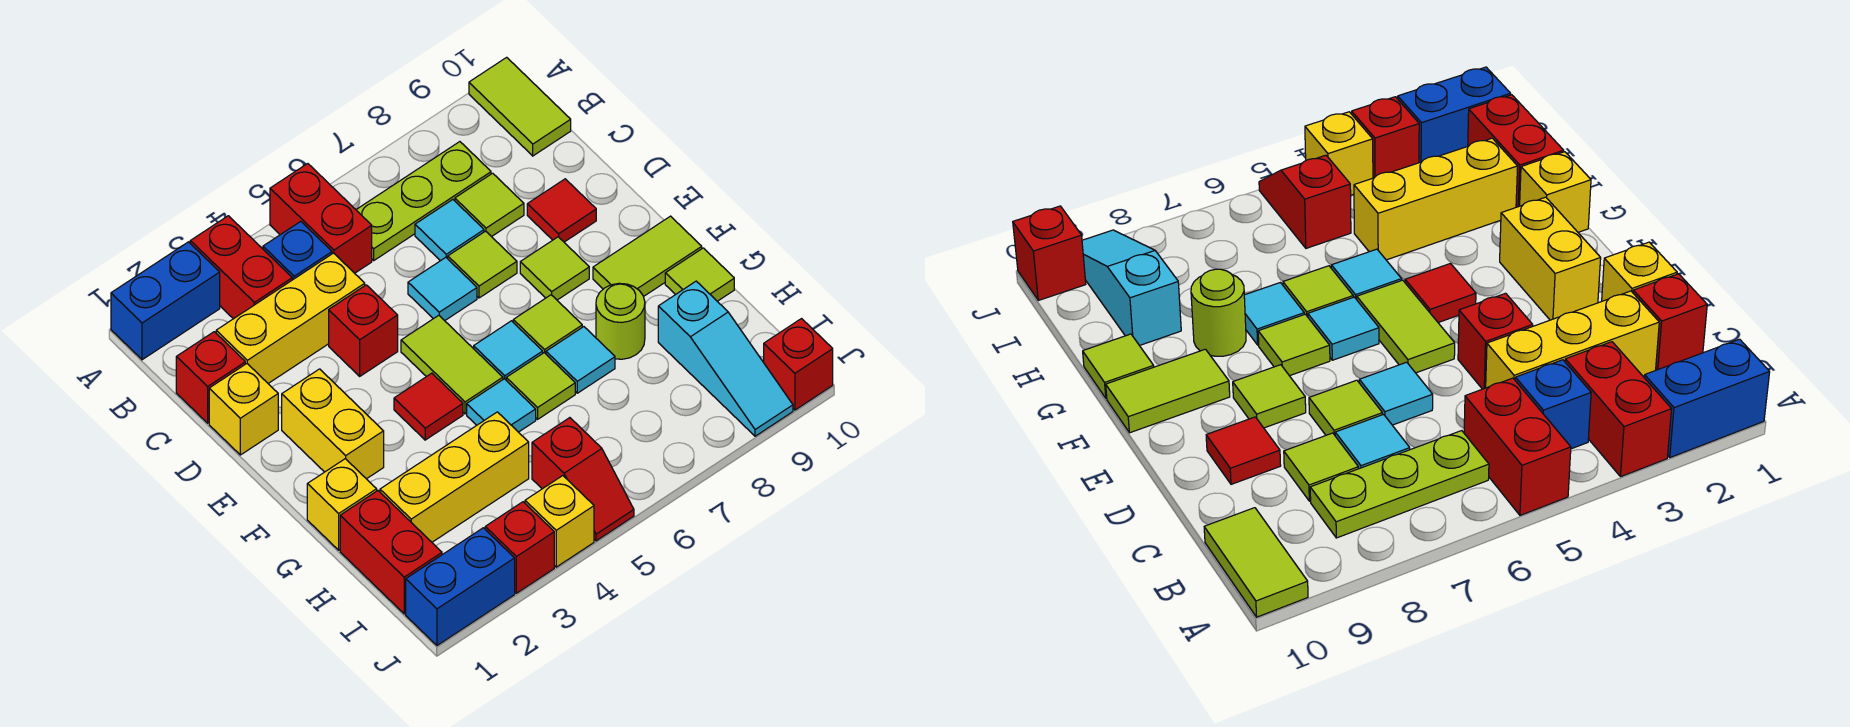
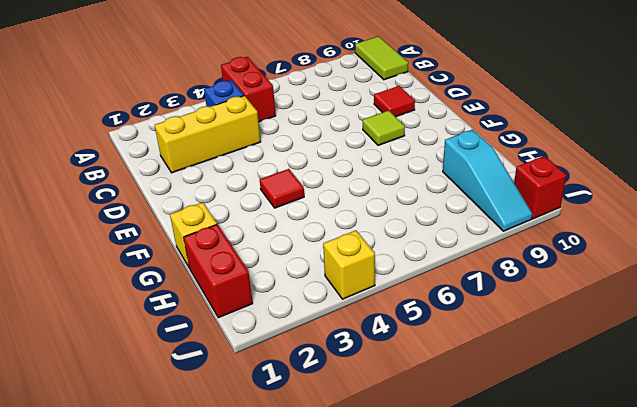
none -> blue 1x2 brick [111,242,220,360]
none -> red 1x2 brick [190,216,292,319]
none -> lime 1x3 plate [356,142,491,260]
none -> red 1x1 brick [176,332,245,423]

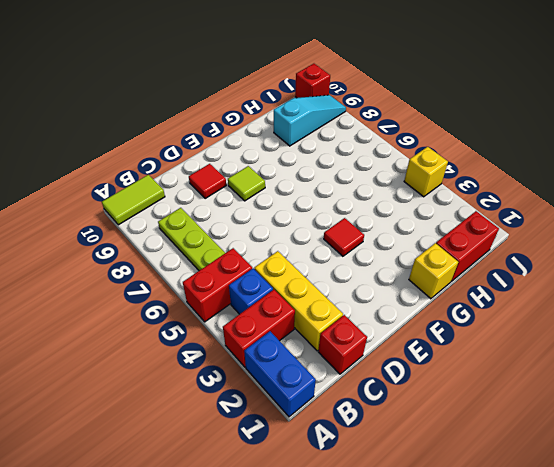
none -> cyan 1x1 tile [415,200,484,261]
none -> lime 1x1 tile [455,173,524,237]
none -> yellow 1x1 brick [209,364,278,455]
none -> red 1x1 brick [329,285,398,376]

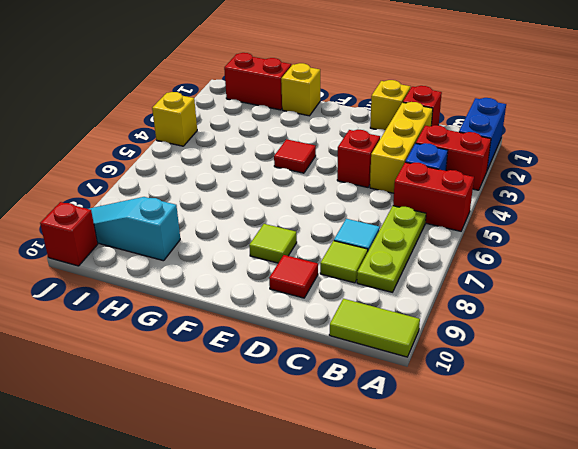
none -> cyan 1x1 tile [408,257,477,321]
none -> lime 1x1 tile [448,231,517,298]
none -> yellow 1x2 brick [282,369,384,479]
none -> lime 1x2 tile [401,315,503,414]

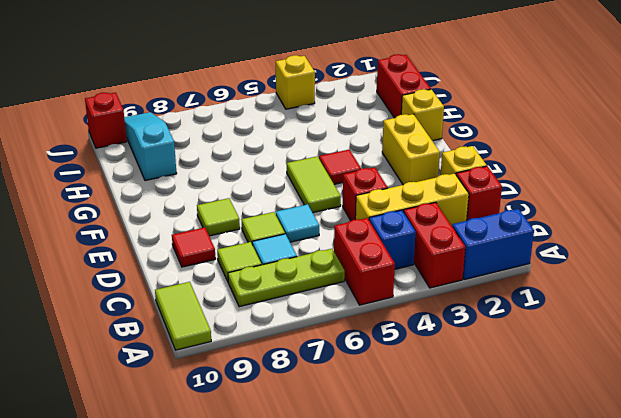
none -> cyan 1x1 tile [474,321,543,380]
none -> lime 1x1 tile [513,295,582,354]
none -> lime 1x2 tile [593,216,702,296]
none -> cyan 1x1 tile [467,379,536,432]

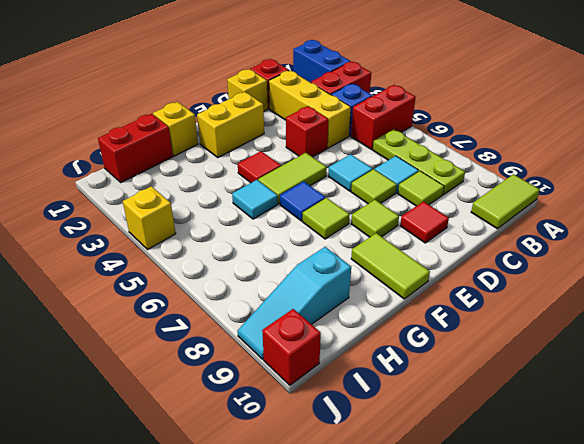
blue 1x1 tile [280,181,326,221] -> cyan 1x1 tile [474,321,543,380]
none -> lime 1x1 tile [506,353,575,419]
none -> cyan 1x1 tile [546,327,615,393]
none -> lime 1x1 round brick [596,283,645,359]
none -> lime 1x1 tile [665,248,734,301]

